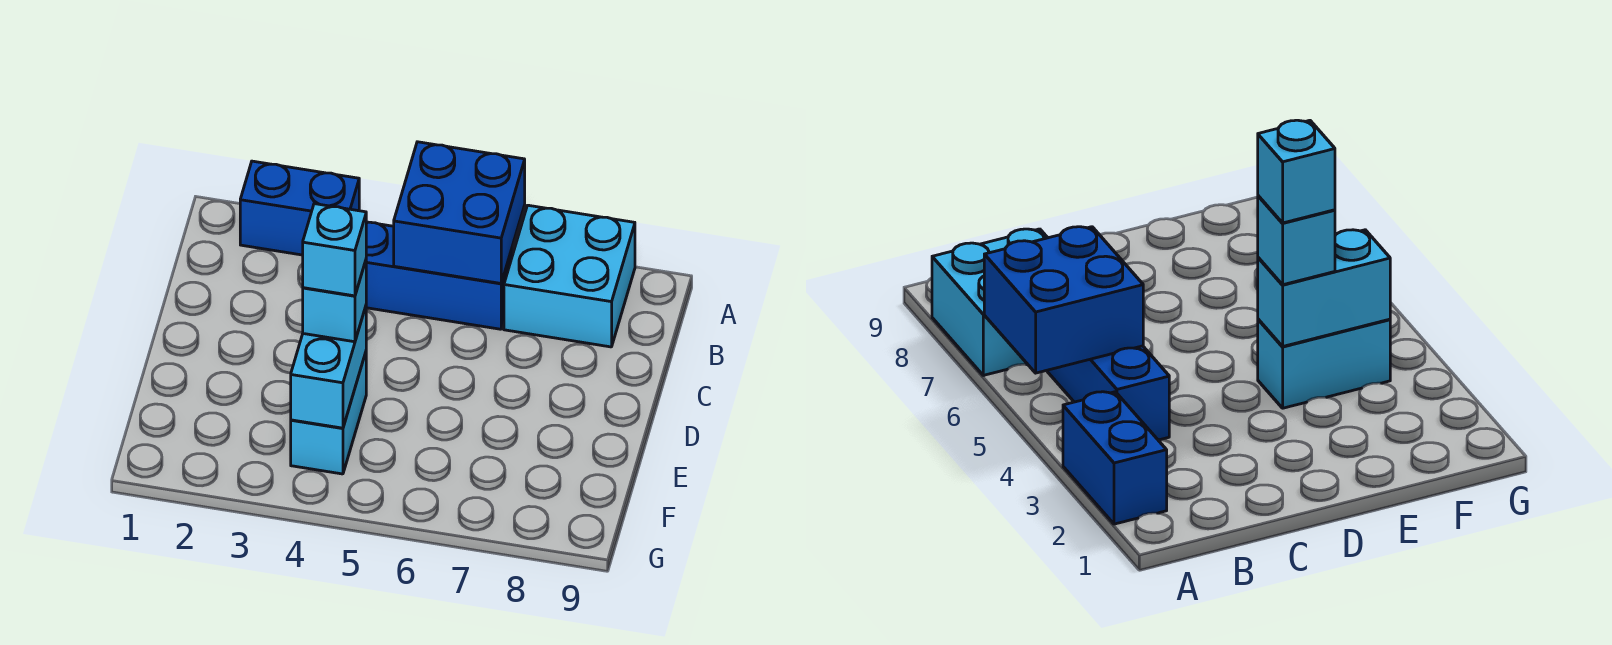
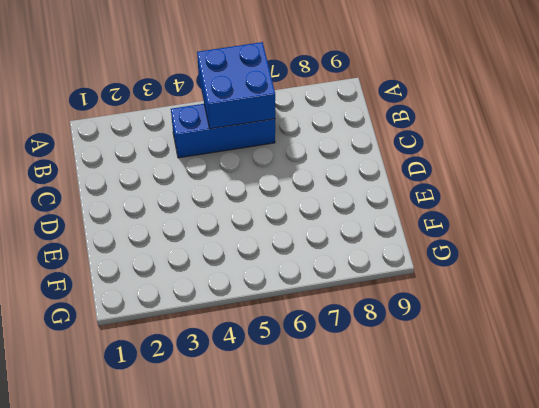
none -> blue 1x2 brick [240,161,359,255]
none -> cyan 2x2 brick [504,205,635,347]

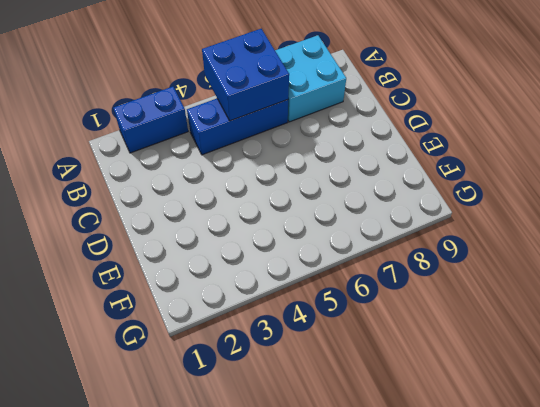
none -> cyan 1x2 brick [291,352,366,474]
none -> cyan 1x2 brick [291,307,366,428]

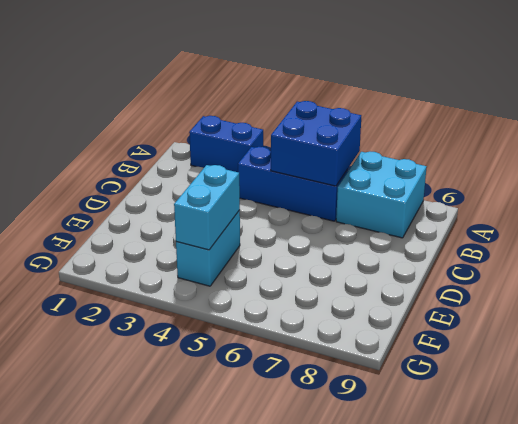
none -> cyan 1x1 brick [303,261,366,342]
none -> cyan 1x1 brick [303,204,366,296]

